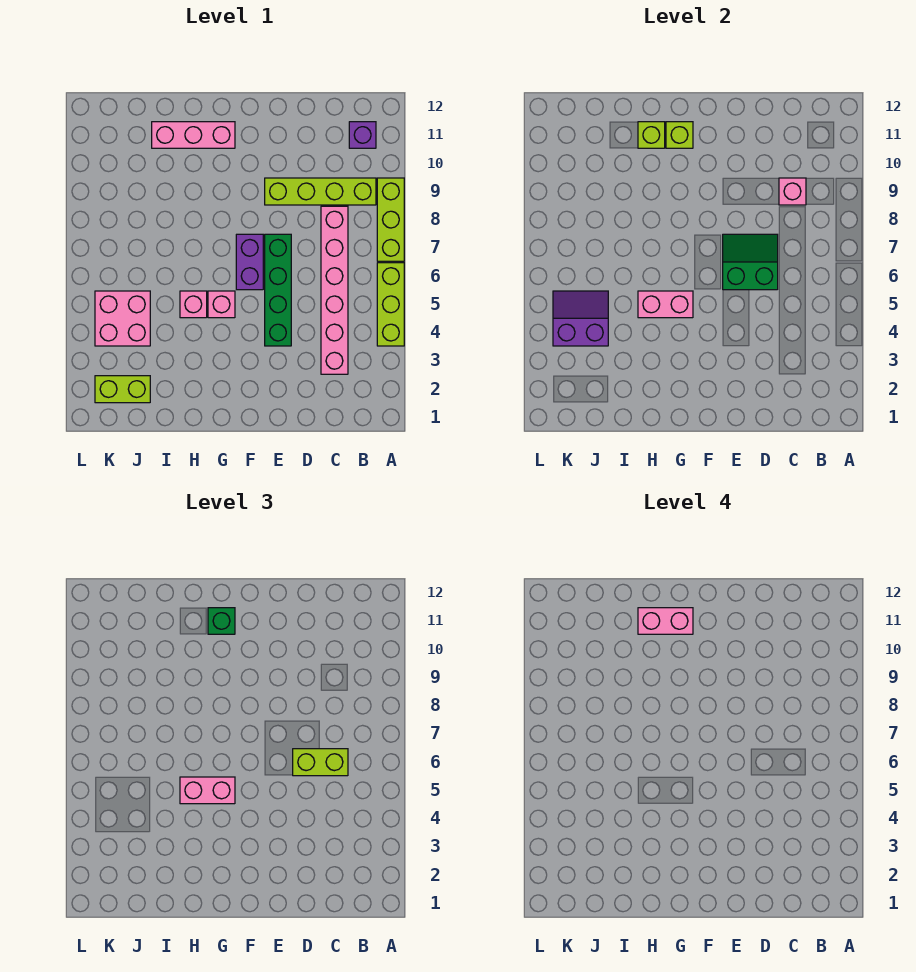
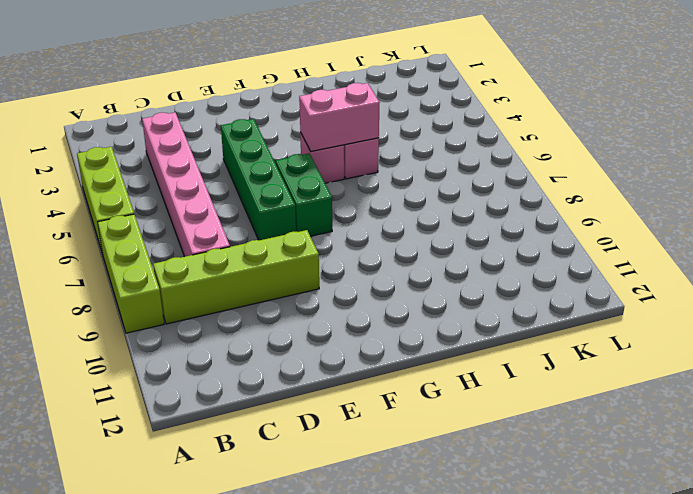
green 1x2 brick [276,154,332,236] -> purple 1x2 brick [236,234,263,290]
none -> purple 1x1 brick [349,122,376,148]
none -> pink 1x3 brick [152,122,235,148]
none -> lime 1x2 brick [95,376,150,403]

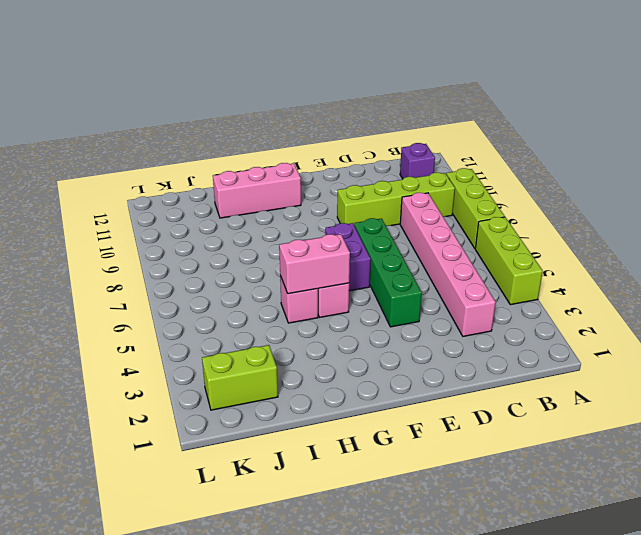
none -> pink 2x2 brick [95,291,150,346]
none -> pink 1x1 brick [779,178,806,205]
none -> green 2x2 slope [723,234,778,290]

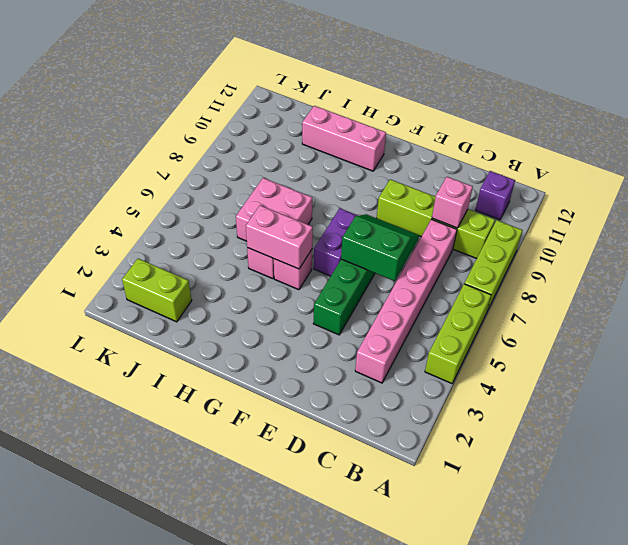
pink 2x2 brick [236,178,312,241] -> pink 2x2 brick moved to [95,291,150,346]
none -> lime 1x1 brick [666,122,693,148]
none -> lime 1x1 brick [638,122,665,148]
none -> purple 2x2 slope [553,291,608,346]

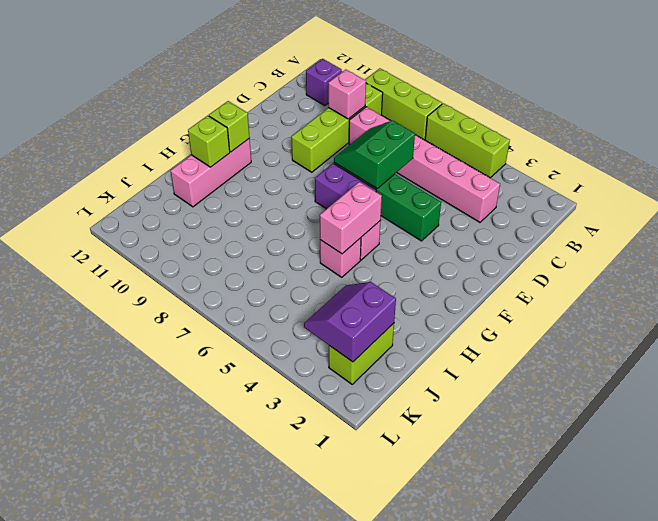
purple 2x2 slope [304,282,396,362] -> purple 2x2 slope moved to [553,291,608,346]
none -> pink 2x2 brick [95,291,150,346]
none -> lime 1x2 brick [293,749,348,776]
none -> pink 1x2 brick [180,777,235,804]

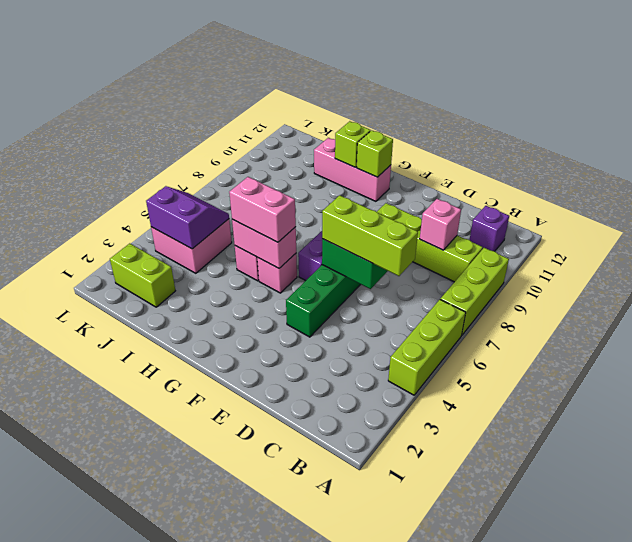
lime 1x3 brick [322,195,418,276] -> lime 1x2 brick [293,749,348,776]
none -> pink 1x6 brick [321,206,348,374]
none -> green 1x1 brick [208,608,235,634]
none -> pink 1x2 brick [638,608,693,634]

